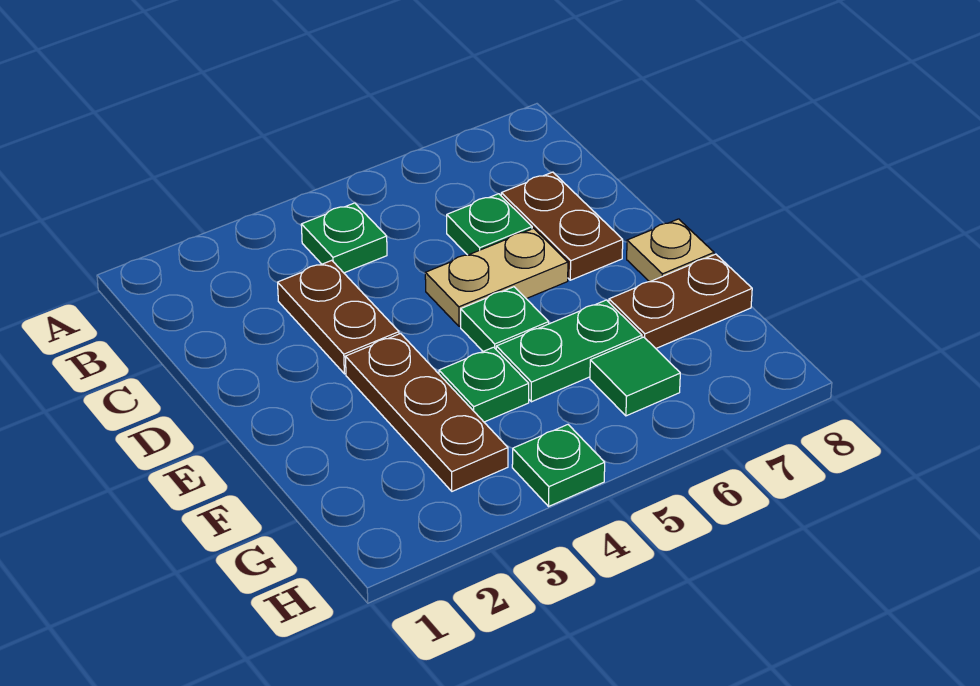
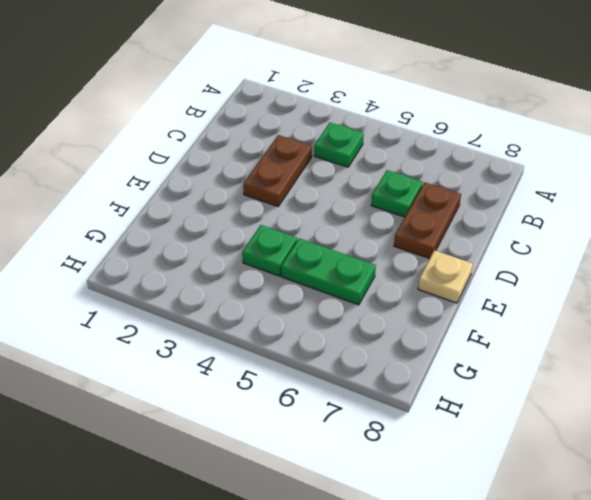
none -> tan 1x2 plate [425,228,568,326]
none -> brown 1x3 plate [345,334,508,491]
none -> green 1x1 plate [461,287,549,351]

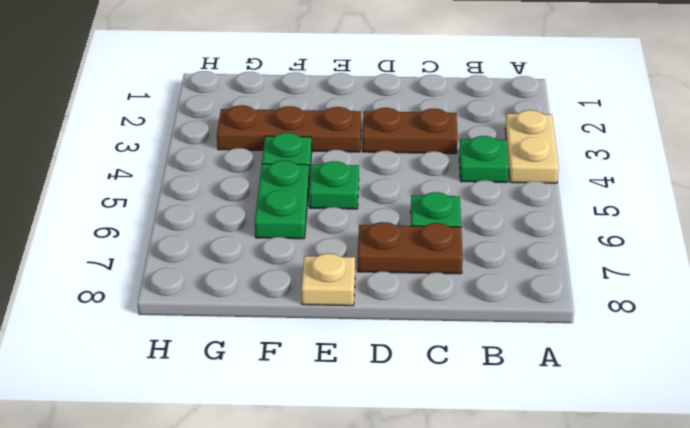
tan 1x2 plate [505,110,559,183] -> tan 1x2 plate moved to [425,228,568,326]
none -> brown 1x2 plate [609,254,752,348]
none -> green 1x1 tile [590,337,680,416]
none -> green 1x1 plate [512,425,605,506]

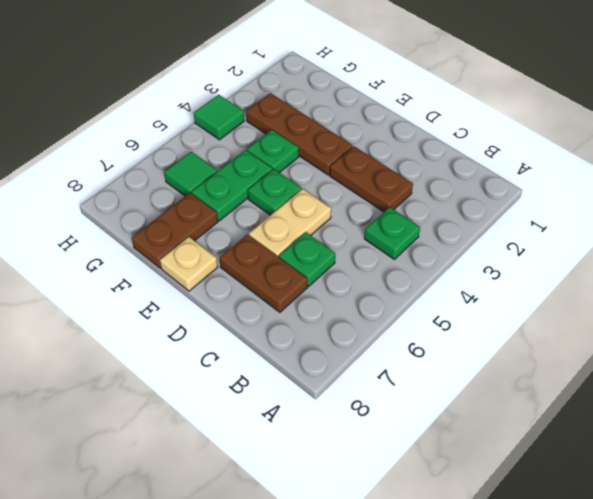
green 1x1 tile [194,95,244,140] -> green 1x1 plate [512,425,605,506]

